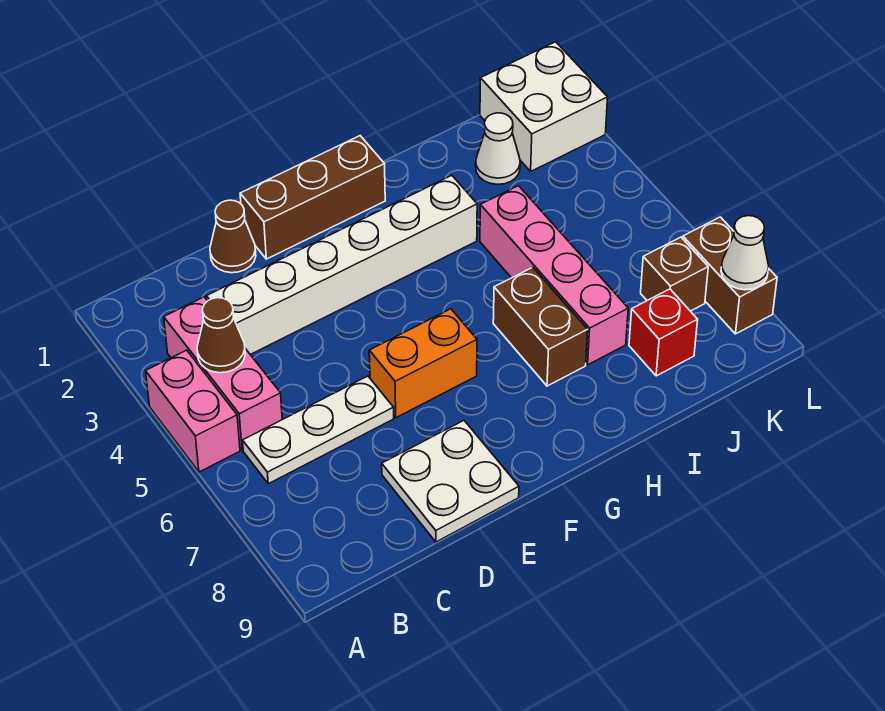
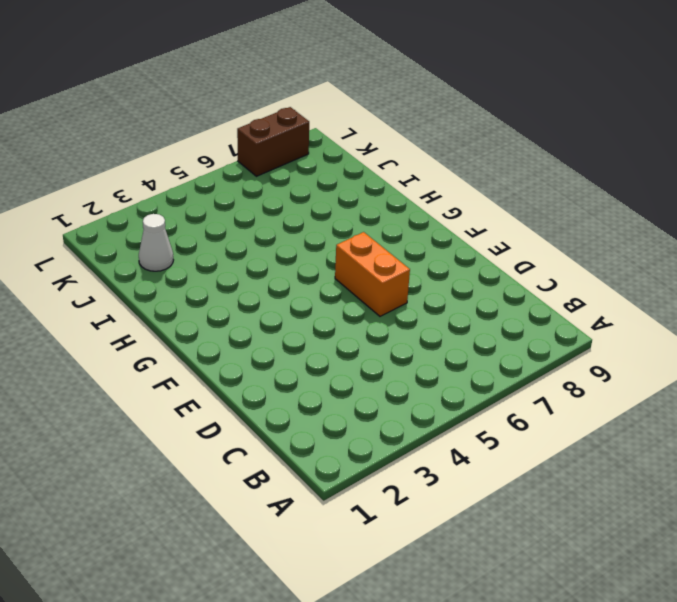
none -> pink 1x2 brick [146,350,240,472]
none -> pink 1x3 brick [164,297,282,450]
none -> white 1x3 plate [243,376,394,484]

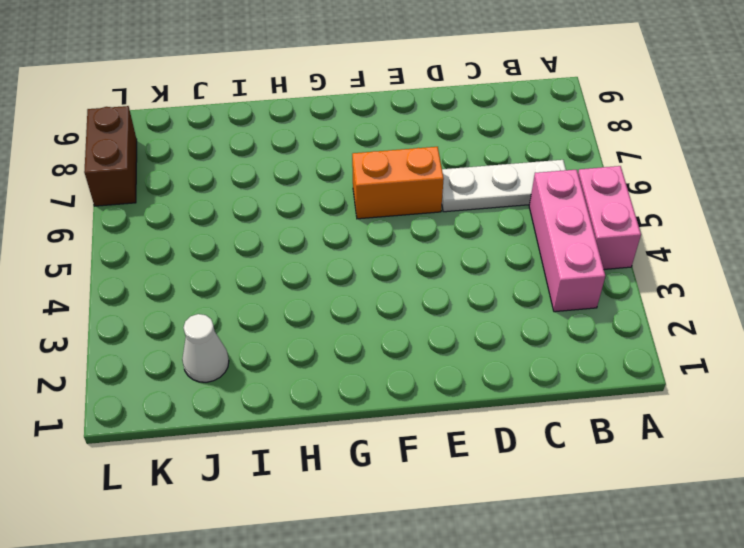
none -> white 1x6 brick [206,175,477,355]
none -> brown 1x1 cone [210,200,256,273]
none -> white 2x2 plate [382,421,519,542]

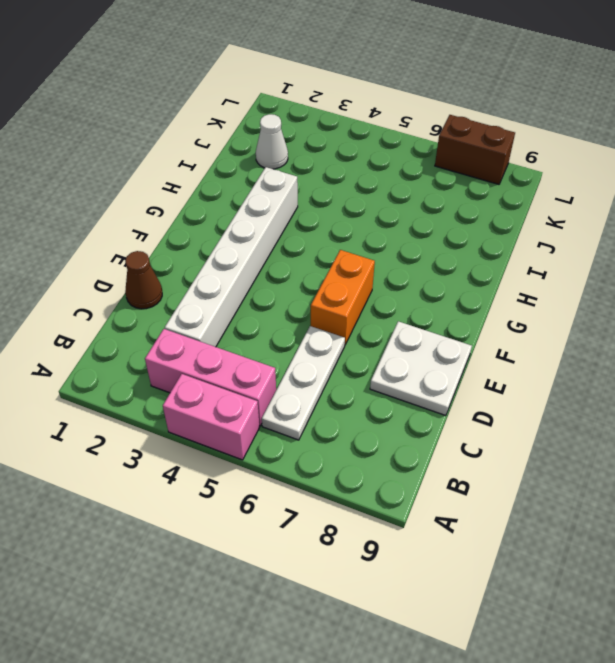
none -> brown 1x3 brick [240,136,385,259]
none -> brown 1x2 brick [493,267,588,386]
none -> pink 1x4 brick [480,186,628,365]

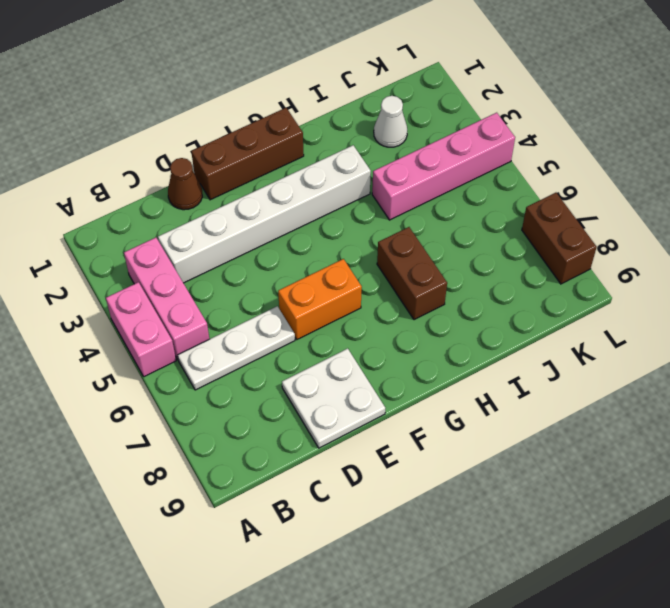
pink 1x4 brick [372,113,515,220] -> pink 1x4 brick turned to [480,186,628,365]
none -> red 1x1 brick [629,289,698,376]
none -> white 2x2 brick [480,42,608,171]
none -> brown 1x1 brick [641,237,708,311]

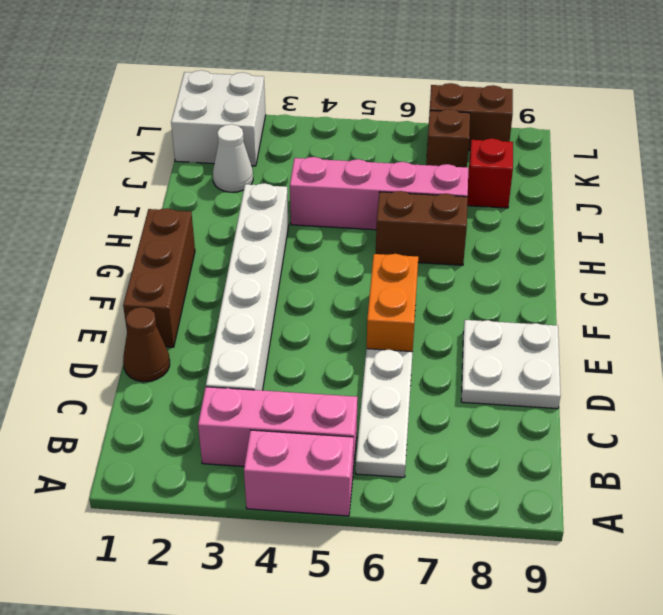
none -> brown 1x1 cone [197,298,245,373]
none -> white 1x1 cone [721,216,769,290]

